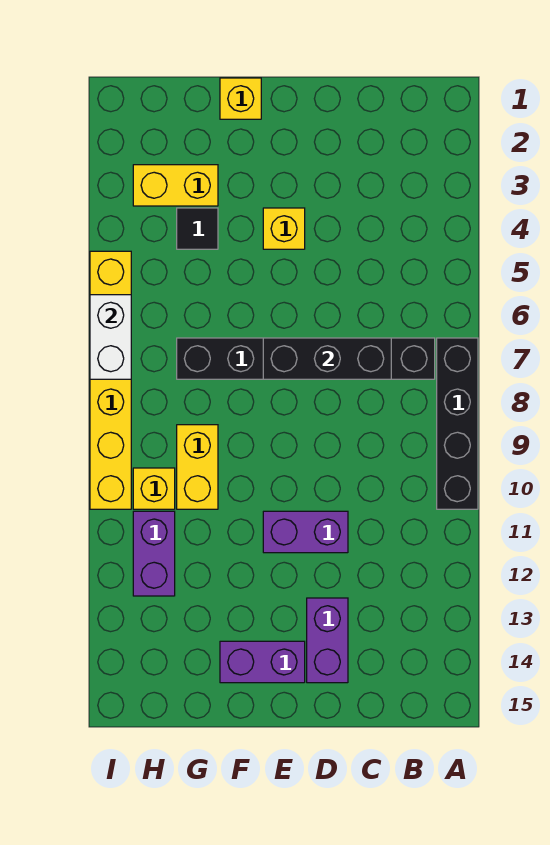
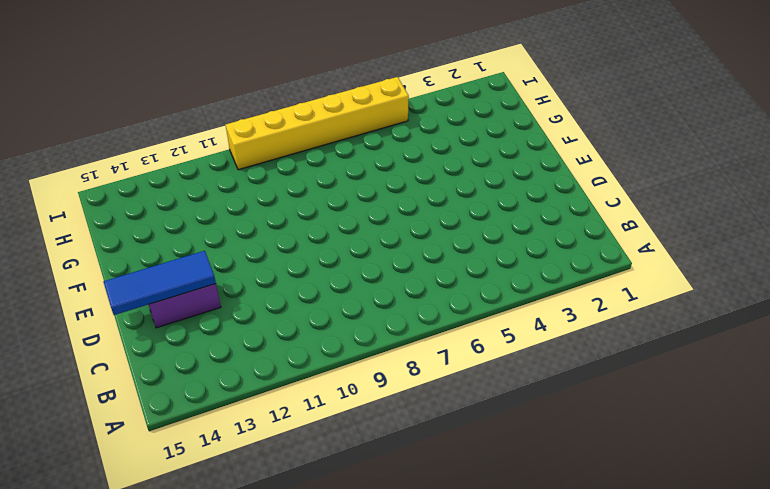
blue 1x3 tile [104,251,216,315] -> none
none -> black 1x4 brick [437,338,478,509]
none -> black 1x6 brick [177,338,435,379]
none -> purple 1x2 brick [263,511,348,553]

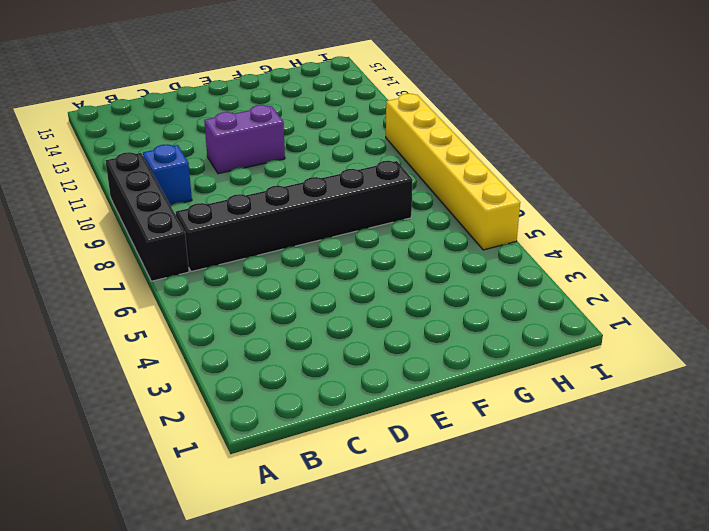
blue 1x1 brick [143,144,192,206] -> none
none -> purple 1x2 brick [307,598,348,683]
none -> yellow 1x1 brick [263,208,305,249]
none -> purple 1x2 brick [220,641,305,683]

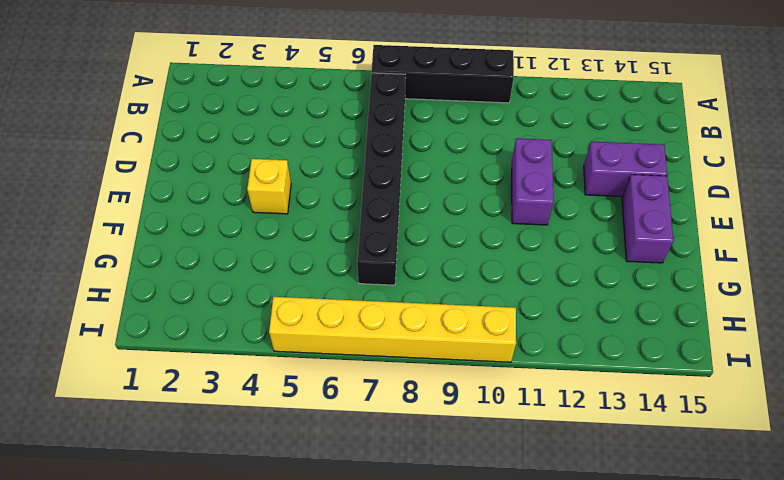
none -> yellow 1x1 brick [220,78,261,119]
none -> yellow 1x2 brick [133,165,218,206]
none -> black 1x1 tile [177,208,218,249]

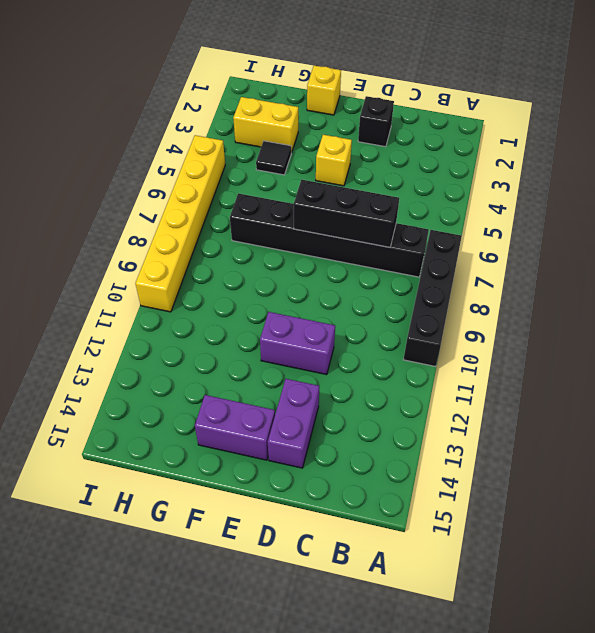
black 1x1 brick [358,96,394,147] -> none
none -> yellow 1x2 brick [177,425,218,509]
none -> yellow 1x1 brick [133,468,175,509]
none -> purple 1x2 brick [133,511,175,596]

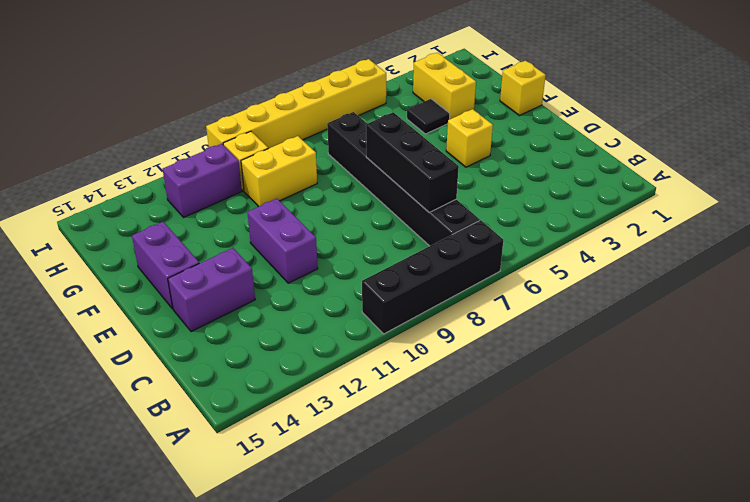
none -> white 1x2 brick [90,295,131,379]

